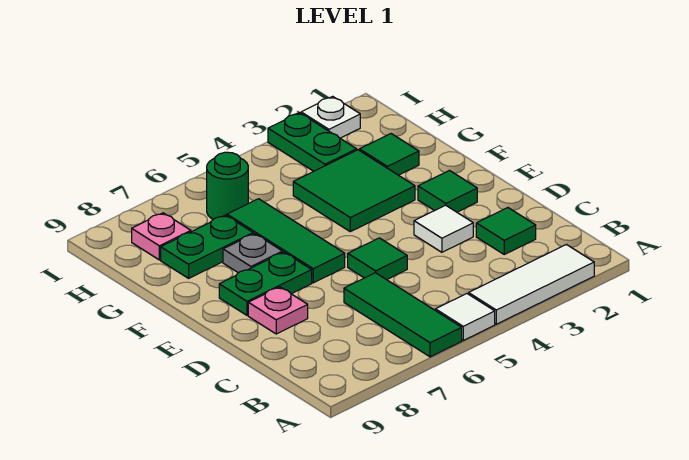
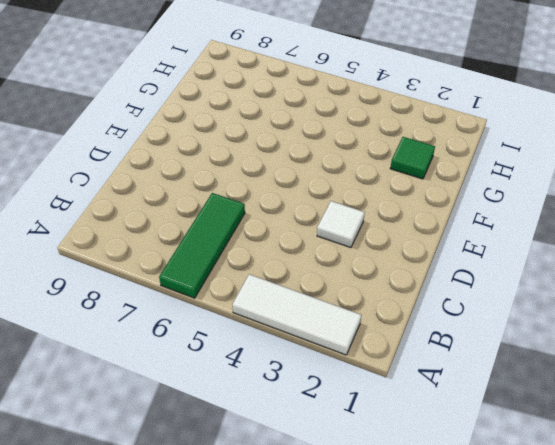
none -> white 1x1 tile [435,294,495,340]
none -> green 1x1 tile [476,208,536,254]
none -> green 1x1 tile [348,238,407,280]

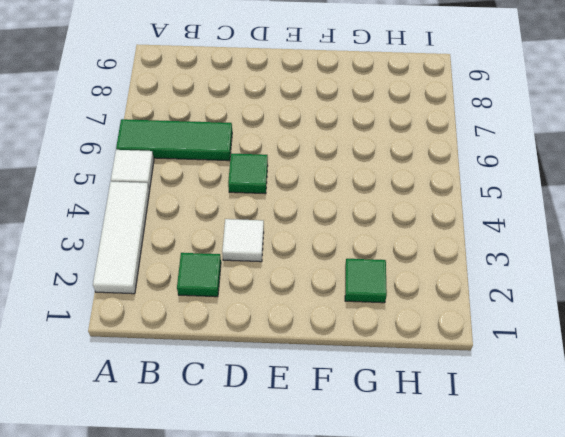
none -> pink 1x1 plate [248,287,308,334]
none -> green 1x1 tile [418,171,477,212]
none -> green 1x3 tile [227,199,345,283]

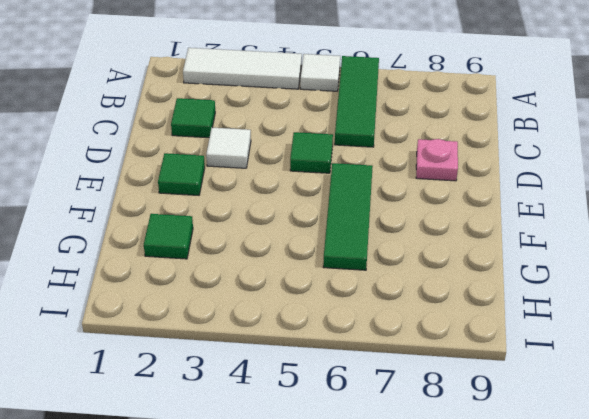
none -> green 1x2 plate [219,252,312,315]
none -> green 2x2 tile [293,150,415,232]
none -> grey 1x1 plate [223,234,282,273]

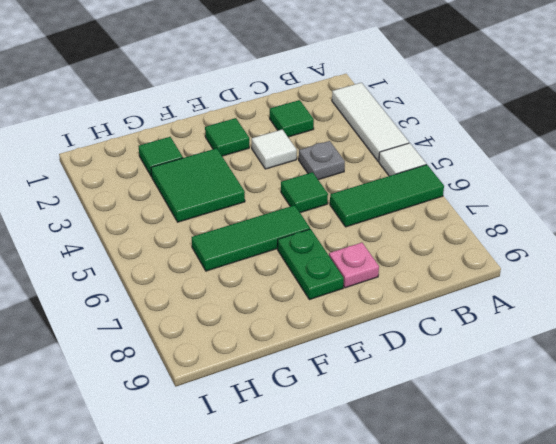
grey 1x1 plate [299,141,345,180] -> grey 1x1 plate moved to [223,234,282,273]
none -> green 1x2 plate [161,215,253,278]
none -> green 1x2 plate [268,113,357,171]
none -> green 1x1 round brick [207,152,248,219]

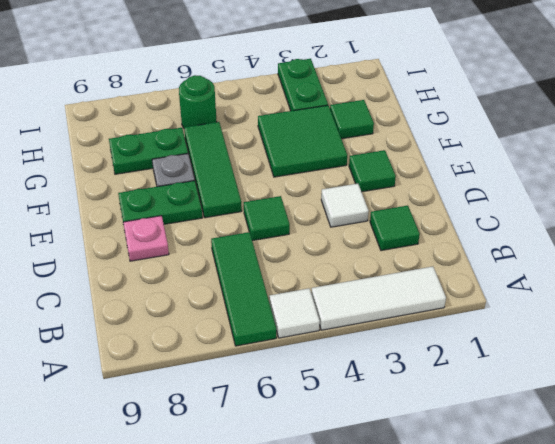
none -> pink 1x1 plate [132,213,191,260]
none -> white 1x1 plate [301,96,360,138]

